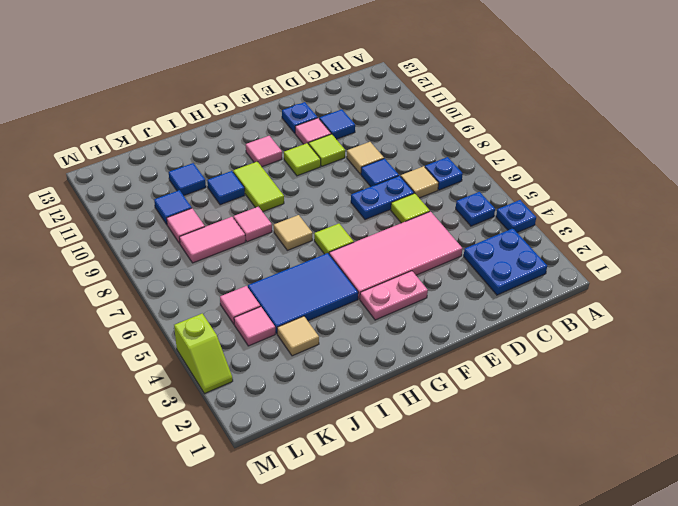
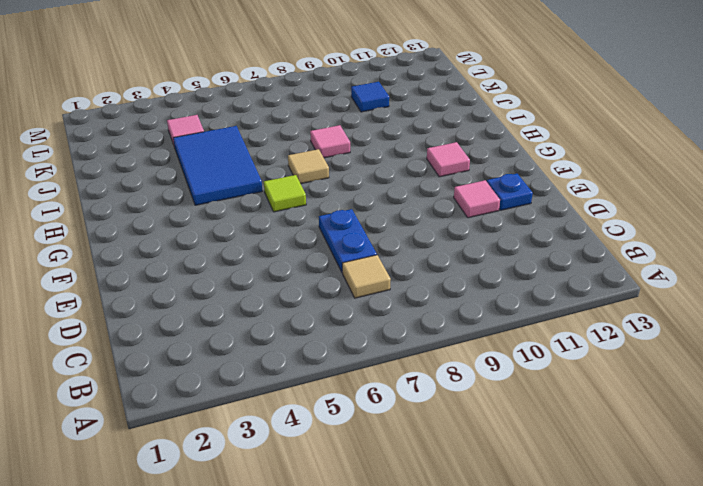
none -> blue 1x1 plate [496,200,536,232]
none -> blue 2x2 plate [464,228,547,295]
none -> blue 1x1 plate [456,192,495,226]
none -> blue 1x1 plate [425,157,463,190]

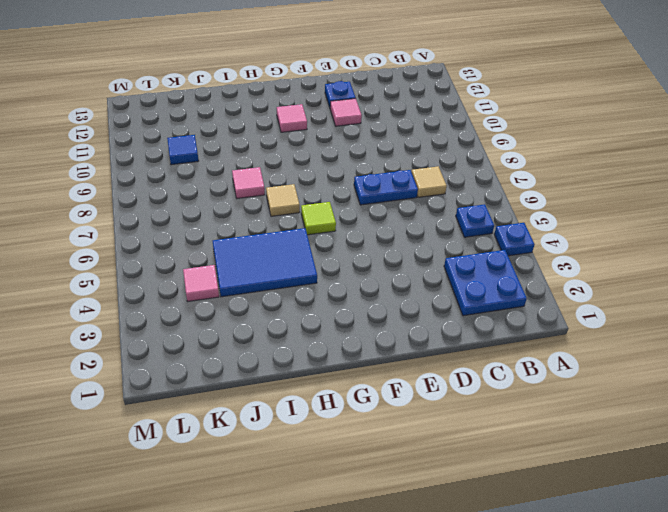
none -> blue 1x1 plate [425,157,463,190]
none -> pink 2x4 tile [329,212,463,299]
none -> lime 1x1 tile [391,193,430,223]
none -> blue 1x1 tile [361,159,399,187]

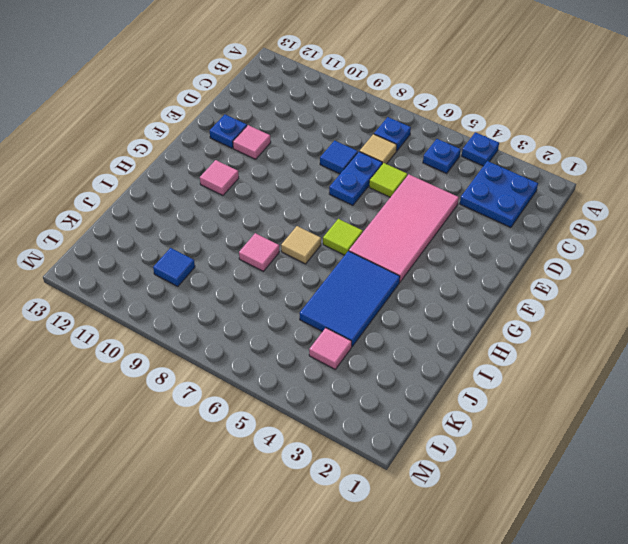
none -> tan 1x1 tile [347,142,384,174]
none -> blue 1x1 tile [319,109,355,139]
none -> lime 1x1 tile [309,134,345,166]
none -> pink 1x2 plate [360,271,428,320]

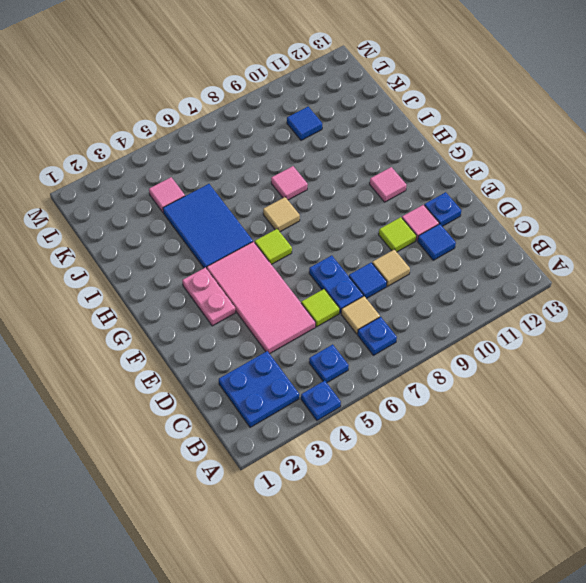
none -> lime 1x1 tile [284,143,321,176]
none -> lime 1x2 tile [233,162,284,212]
none -> blue 1x1 tile [207,171,245,205]
none -> tan 1x1 tile [277,316,319,356]

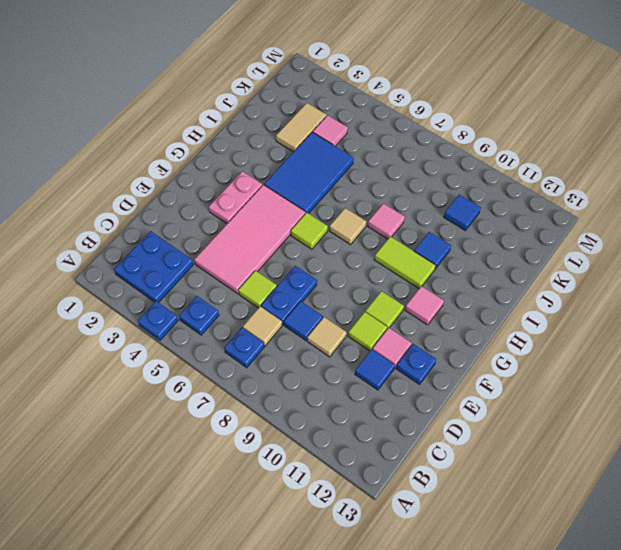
tan 1x2 tile [276,103,327,152] -> tan 1x1 tile [277,316,319,356]
none -> pink 1x2 tile [179,217,245,263]
none -> blue 1x1 tile [169,163,206,196]
none -> pink 1x1 tile [220,286,260,324]
none -> pink 1x1 tile [167,208,205,244]

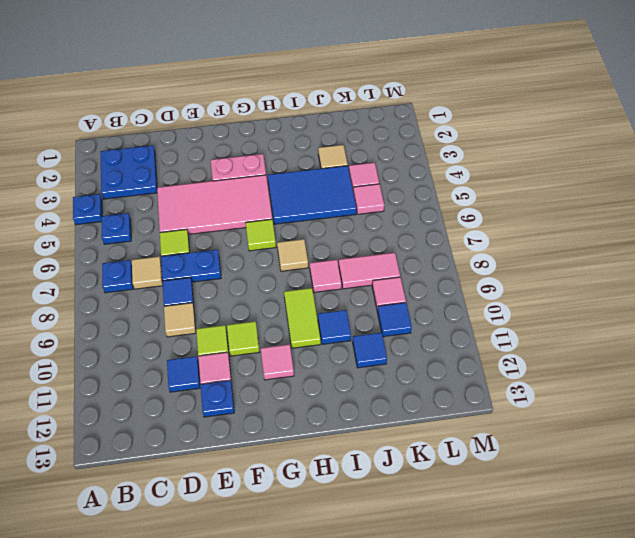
none -> lime 1x2 slope [174,314,233,394]

